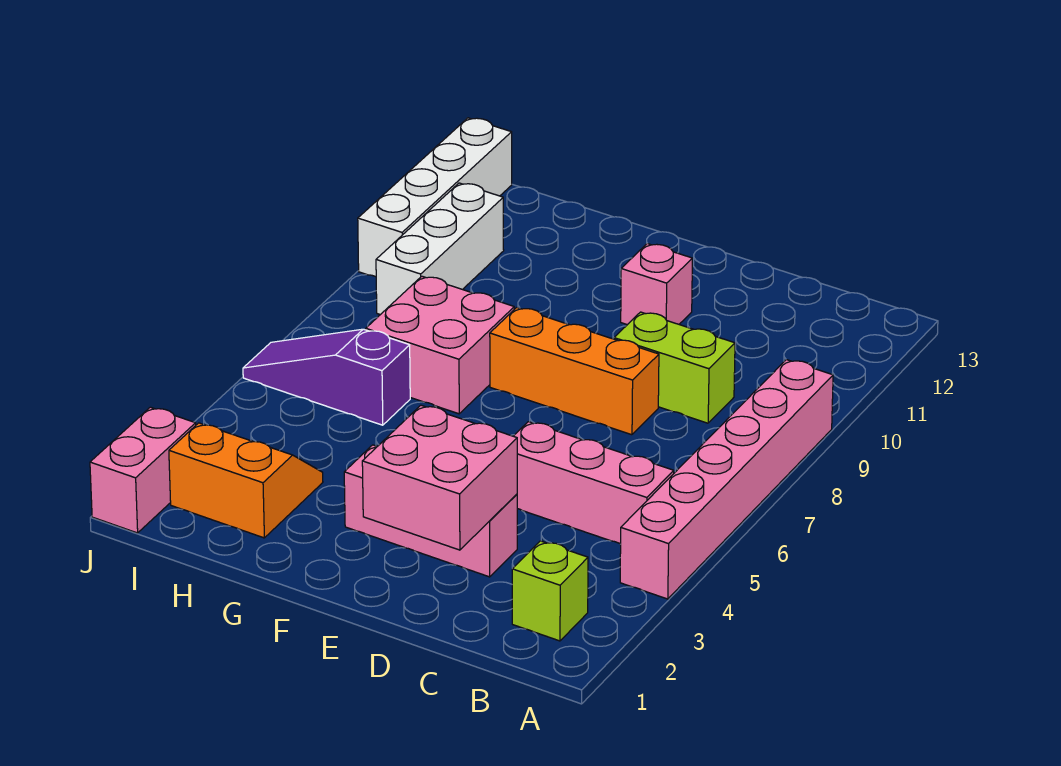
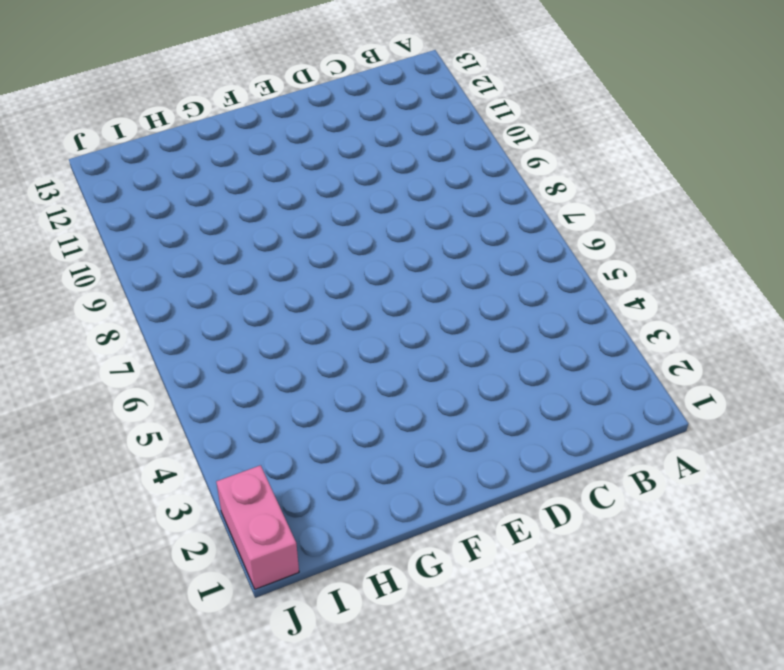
none -> pink 1x6 brick [620,360,833,599]
none -> lime 1x1 brick [512,541,588,641]
none -> pink 1x3 brick [514,422,674,544]

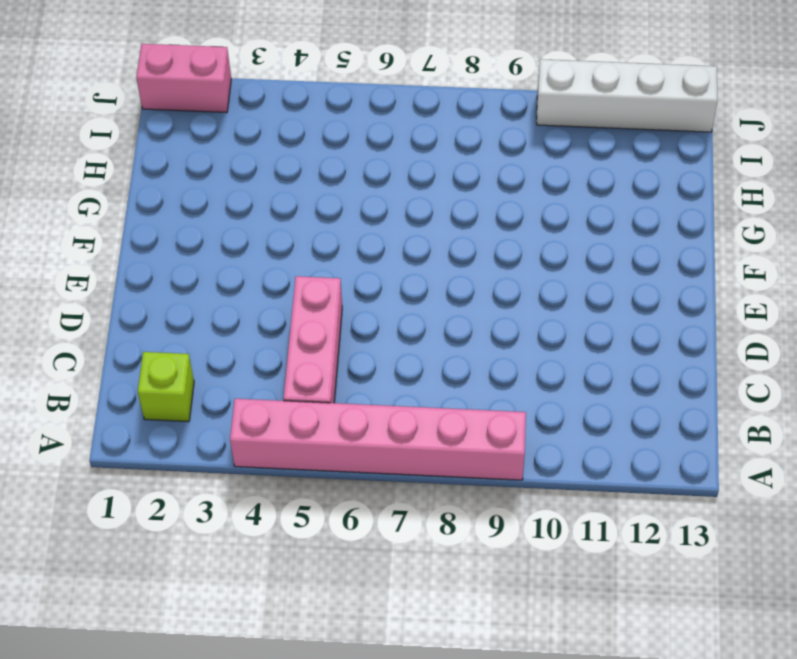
none -> lime 1x2 brick [614,312,735,423]
none -> pink 1x3 brick [344,445,517,577]
none -> orange 1x3 brick [490,308,659,435]

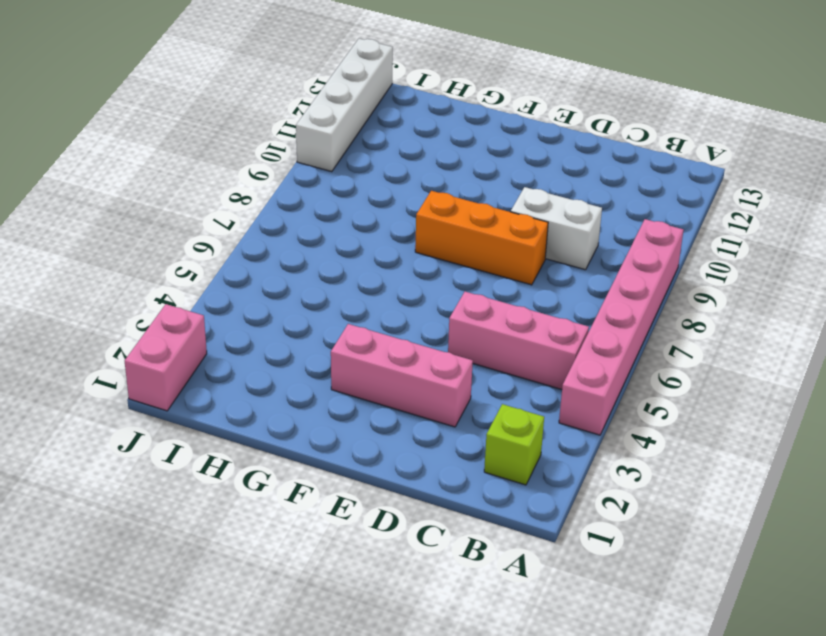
white 1x2 brick [511,187,602,270] -> lime 1x2 brick [614,312,735,423]
none -> pink 1x1 brick [621,244,692,325]
none -> pink 2x2 brick [366,276,514,414]
none -> orange 2x2 slope [169,423,323,538]

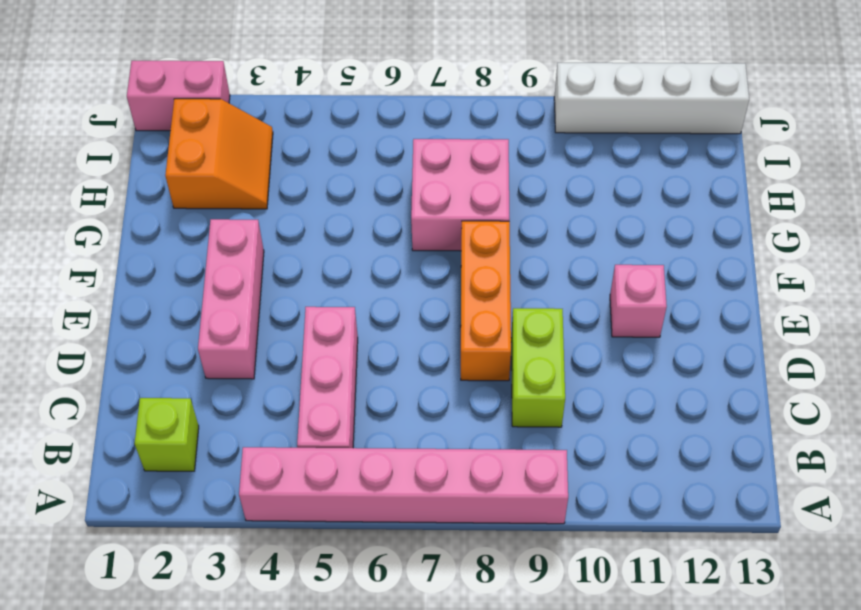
none -> purple 1x3 slope [243,329,410,425]
none -> white 1x3 brick [376,183,504,315]
none -> pink 2x2 brick [362,405,517,550]

